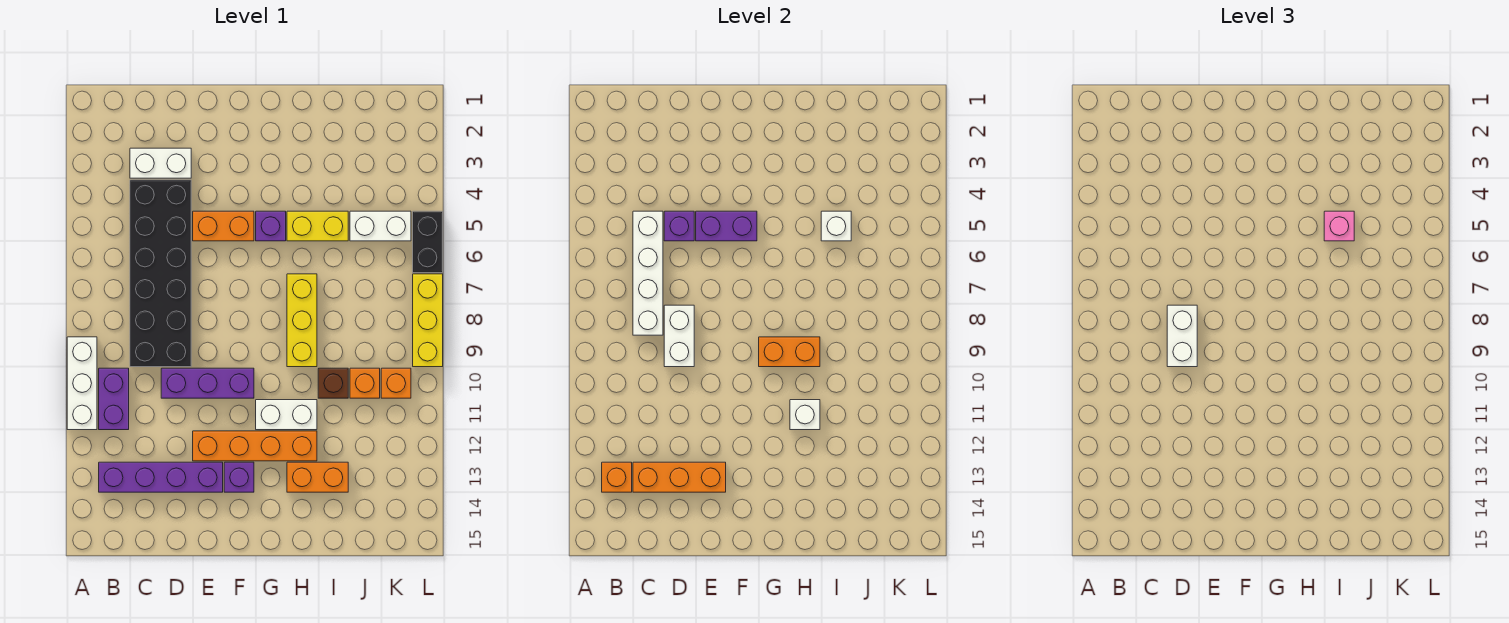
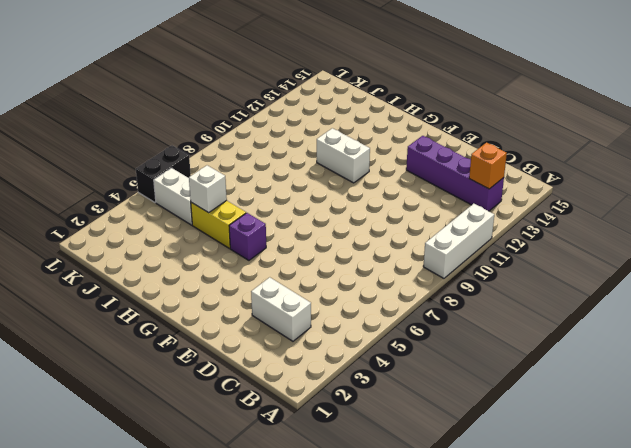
none -> purple 1x2 brick [99,368,129,430]
none -> black 2x6 brick [130,180,191,367]
none -> purple 1x3 brick [161,368,254,398]
none -> orange 1x2 brick [193,211,254,241]

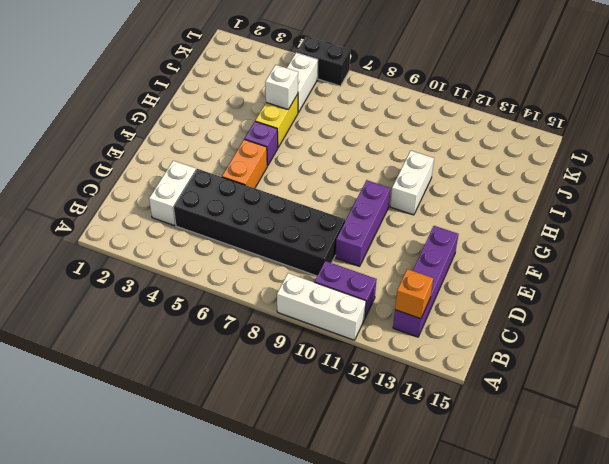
none -> orange 1x4 brick [193,431,317,461]
none -> purple 1x1 brick [224,462,254,492]
none -> yellow 1x3 brick [287,274,317,367]
none -> orange 1x2 brick [287,462,348,492]

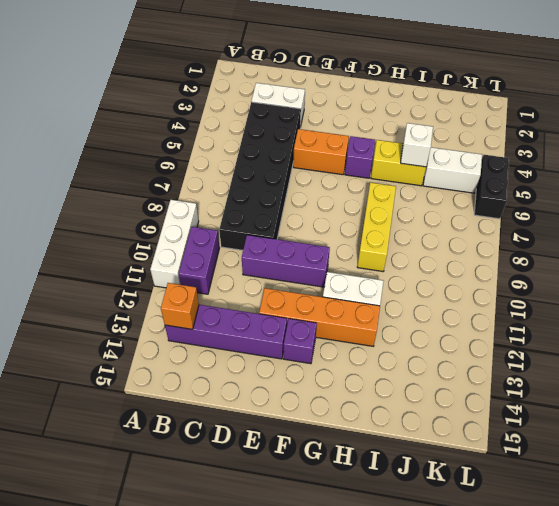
none -> orange 1x2 brick [287,462,348,492]
none -> brown 1x1 brick [318,368,348,398]
none -> orange 1x1 brick [350,368,380,398]
none -> orange 1x1 brick [381,368,411,398]

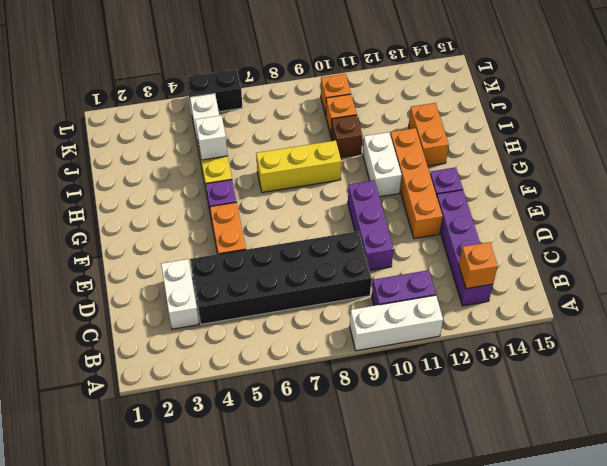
none -> yellow 1x3 brick [413,274,443,367]
none -> white 1x4 brick [633,211,663,335]
none -> orange 1x3 brick [633,462,726,492]
none -> purple 1x1 brick [664,211,694,241]

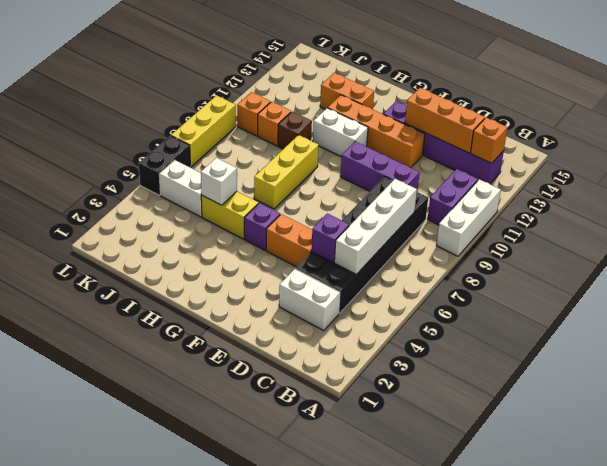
none -> white 1x2 brick [664,305,694,367]
none -> purple 1x2 brick [696,211,757,241]
none -> orange 1x2 brick [759,337,820,367]
none -> white 1x1 brick [790,400,820,430]

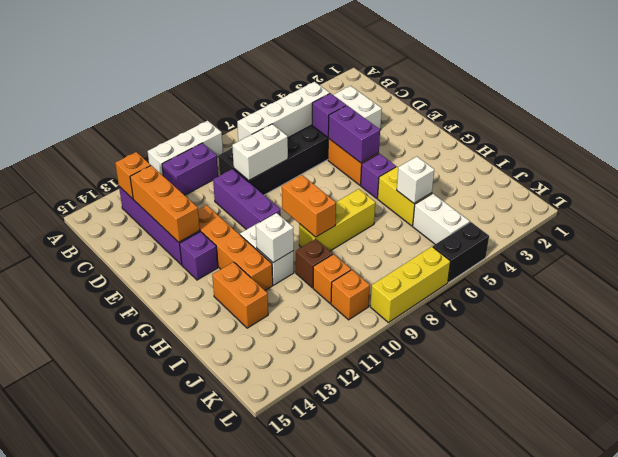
none -> white 1x2 brick [1167,305,1197,367]
none -> pink 1x1 brick [1324,211,1354,241]

